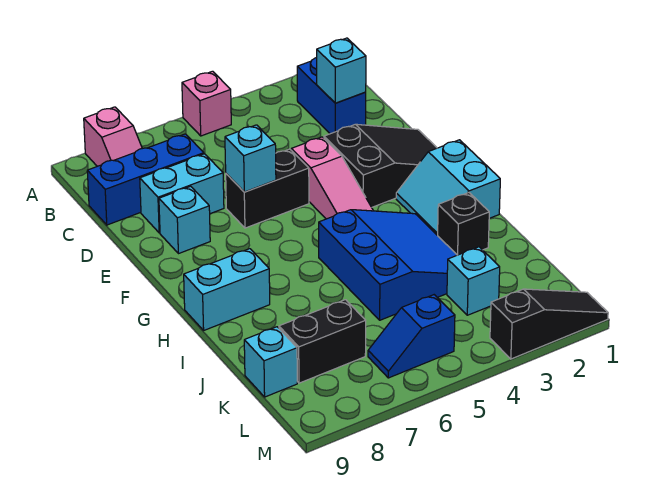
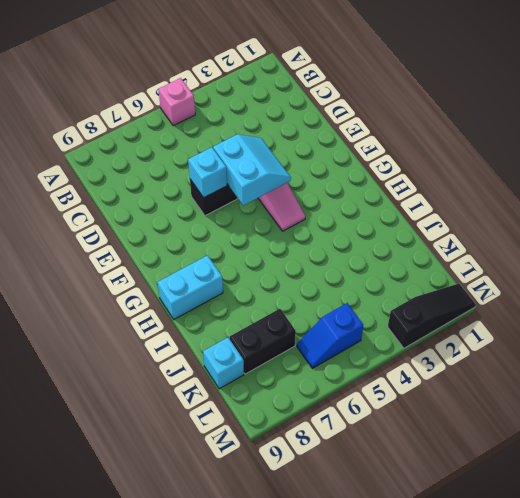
cyan 2x2 slope [213,134,291,205] -> cyan 2x2 slope turned to [396,140,500,236]
none -> pink 1x2 slope [84,107,142,166]
none -> blue 1x2 brick [297,58,366,134]
none -> blue 1x3 brick [87,134,204,225]

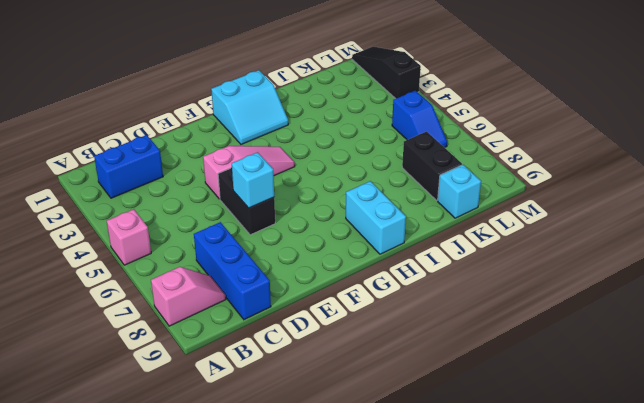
none -> cyan 1x2 brick [140,154,224,233]
none -> black 2x3 slope [324,124,437,207]
none -> cyan 1x1 brick [159,186,210,254]

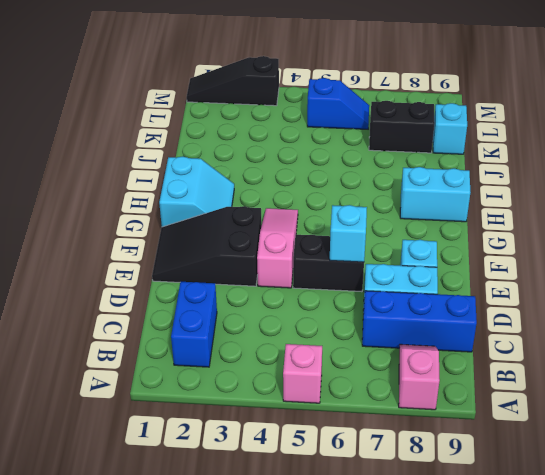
none -> blue 3x3 slope [319,210,457,320]
none -> black 1x1 brick [438,193,489,255]
none -> cyan 1x1 brick [447,247,500,315]

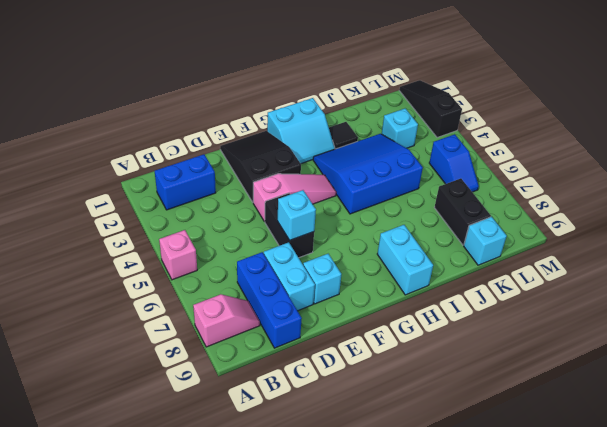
black 1x1 tile [329,122,358,149] -> black 1x1 brick [438,193,489,255]
none -> cyan 1x1 brick [317,38,366,103]

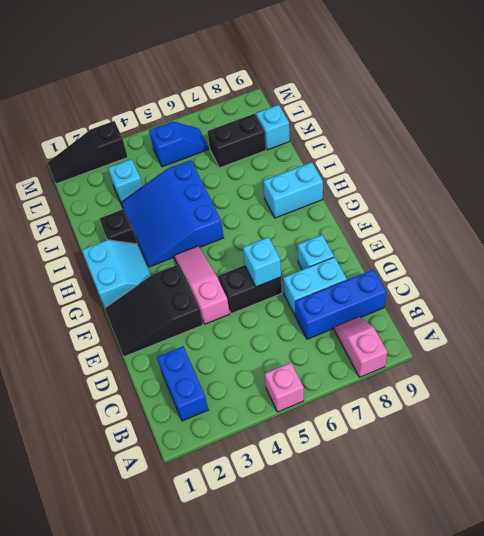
none -> cyan 1x1 brick [317,38,366,103]

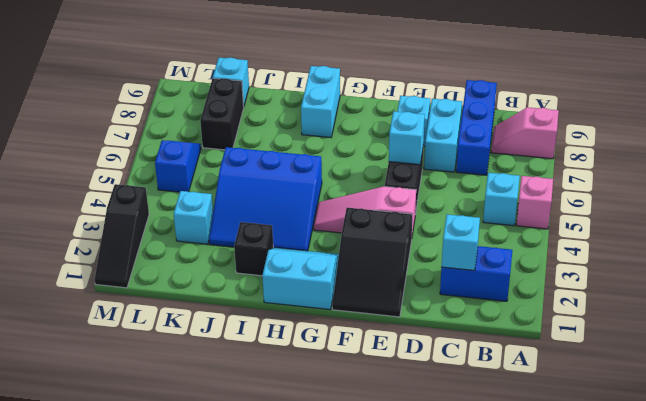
cyan 1x1 brick [483,173,520,226] -> none

